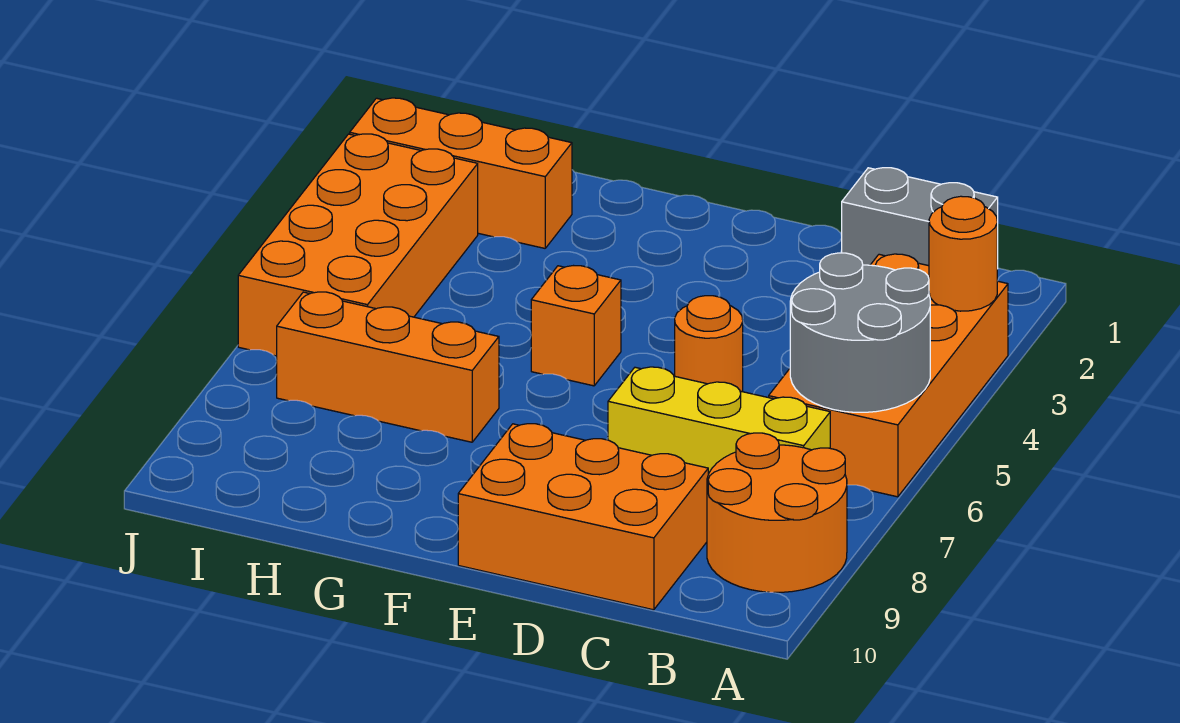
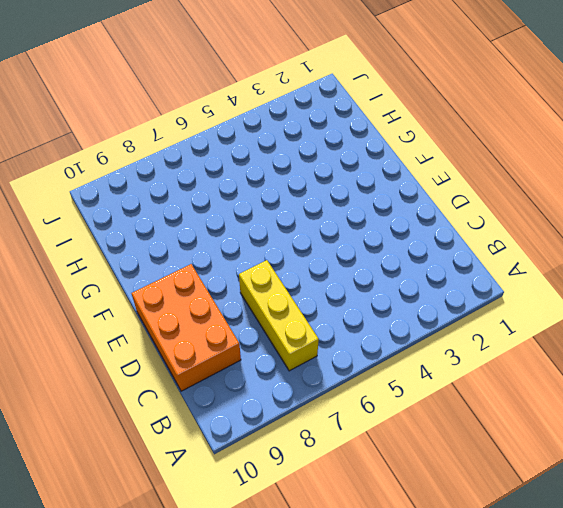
none -> orange 2x4 brick [769,254,1008,497]
none -> orange 2x2 round brick [707,433,847,592]
none -> grey 1x2 brick [842,168,998,269]

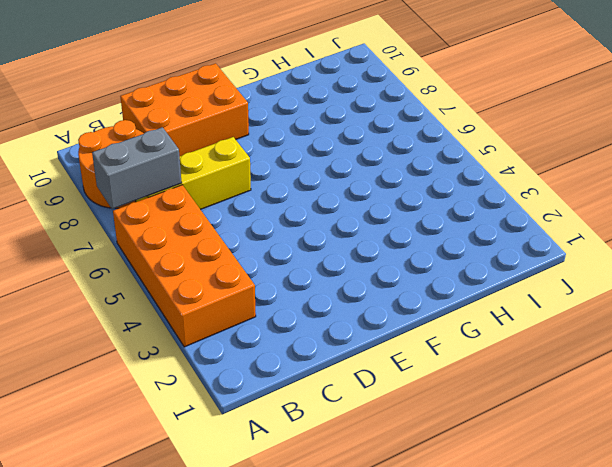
grey 1x2 brick [92,127,182,209] -> grey 1x2 brick moved to [842,168,998,269]
none -> orange 1x1 round brick [675,296,743,392]
none -> orange 1x1 brick [531,266,621,386]
none -> orange 1x3 brick [277,292,499,442]

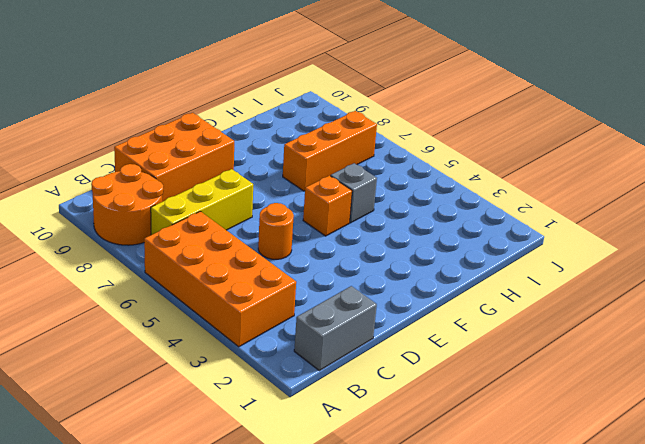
grey 1x1 brick [331,163,377,223] -> none
none -> orange 1x3 brick [350,98,572,248]
none -> orange 2x4 brick [238,134,478,356]
none -> orange 1x1 round brick [929,196,997,311]

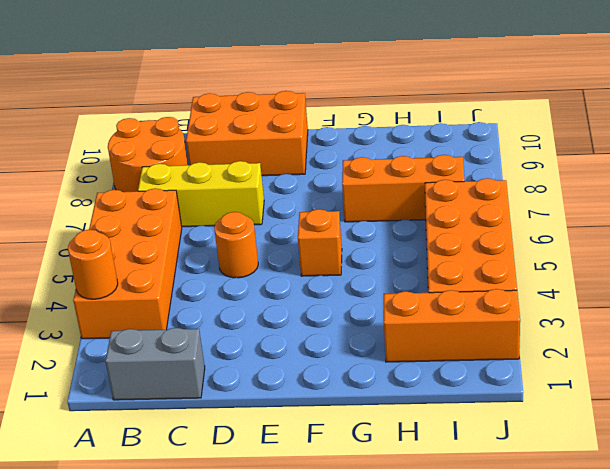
none -> grey 2x2 round brick [790,253,930,412]

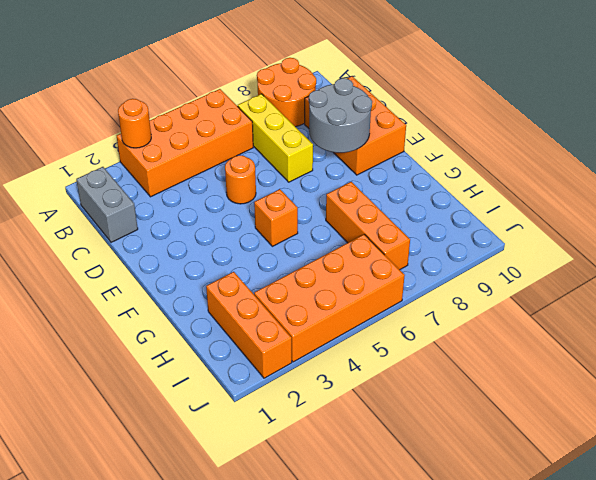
grey 2x2 round brick [309,78,372,153] -> grey 2x2 round brick moved to [790,253,930,412]

